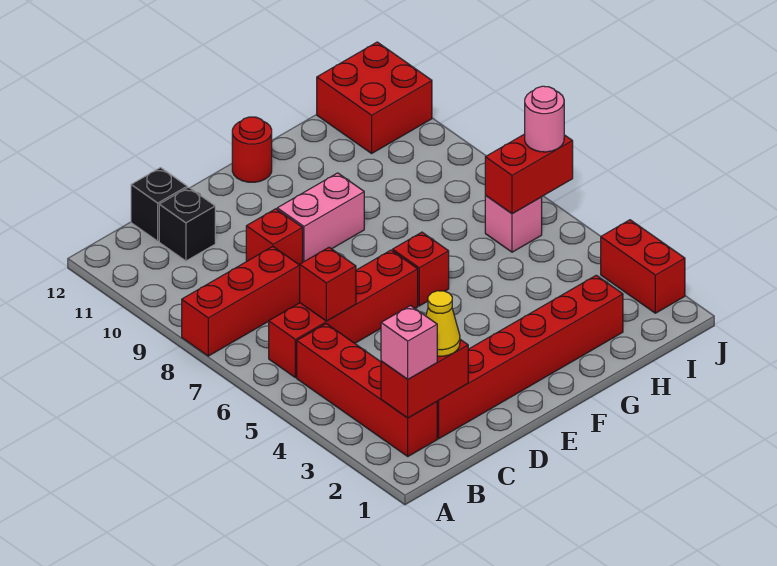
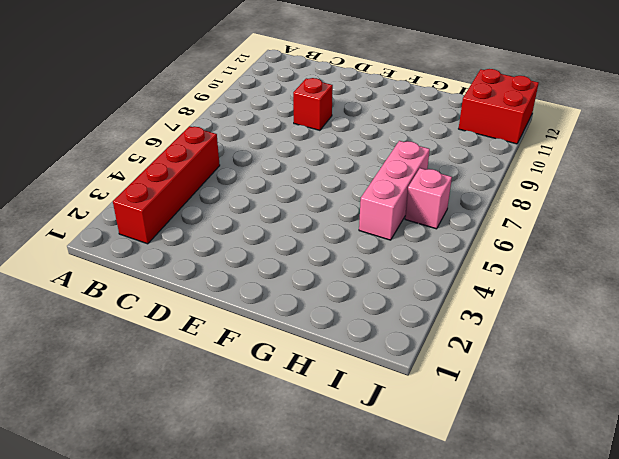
pink 1x3 brick [359,141,430,240] -> none
none -> red 1x3 brick [182,247,300,356]
none -> red 1x4 brick [269,250,418,378]
none -> red 1x6 brick [437,275,623,439]

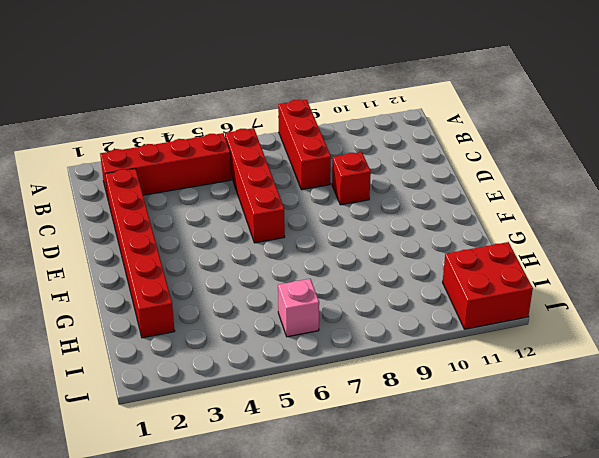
none -> black 1x1 brick [159,187,215,261]
none -> black 1x1 brick [131,168,187,241]
none -> pink 1x2 brick [277,173,364,262]

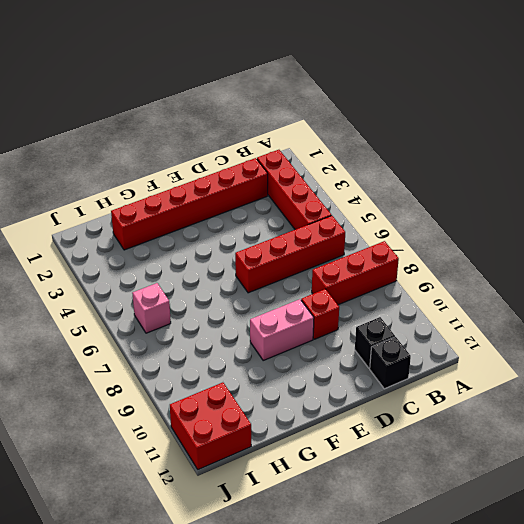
none -> red 1x1 brick [393,232,449,306]
none -> red 1x1 round brick [232,117,272,182]
none -> red 1x2 brick [601,220,685,313]

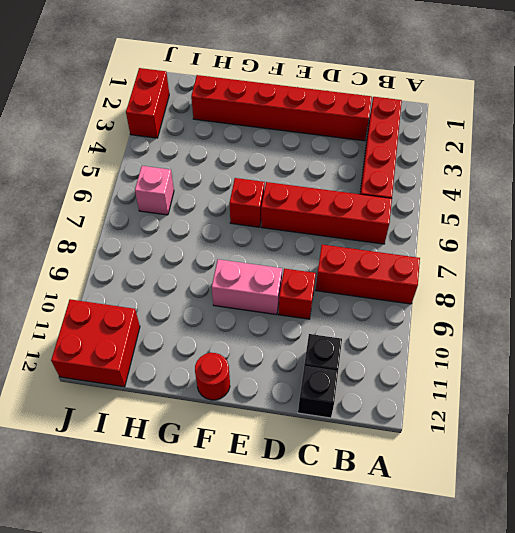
none -> red 1x2 brick [381,340,468,418]
none -> red 1x1 brick [300,247,356,321]
none -> red 1x2 brick [485,134,573,214]

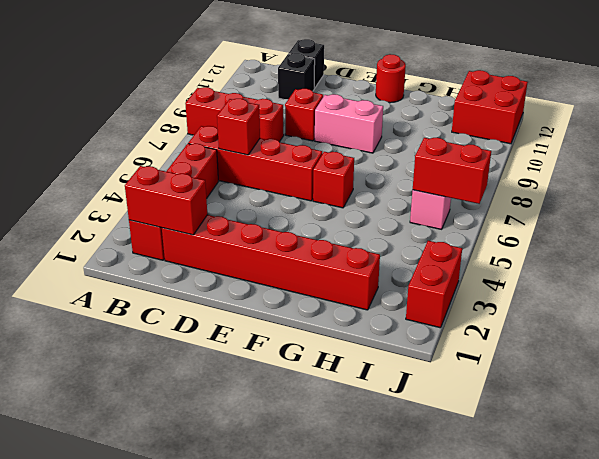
none -> pink 1x1 brick [381,306,437,379]
none -> yellow 1x1 cone [426,291,460,356]
none -> pink 1x1 round brick [525,86,564,152]

